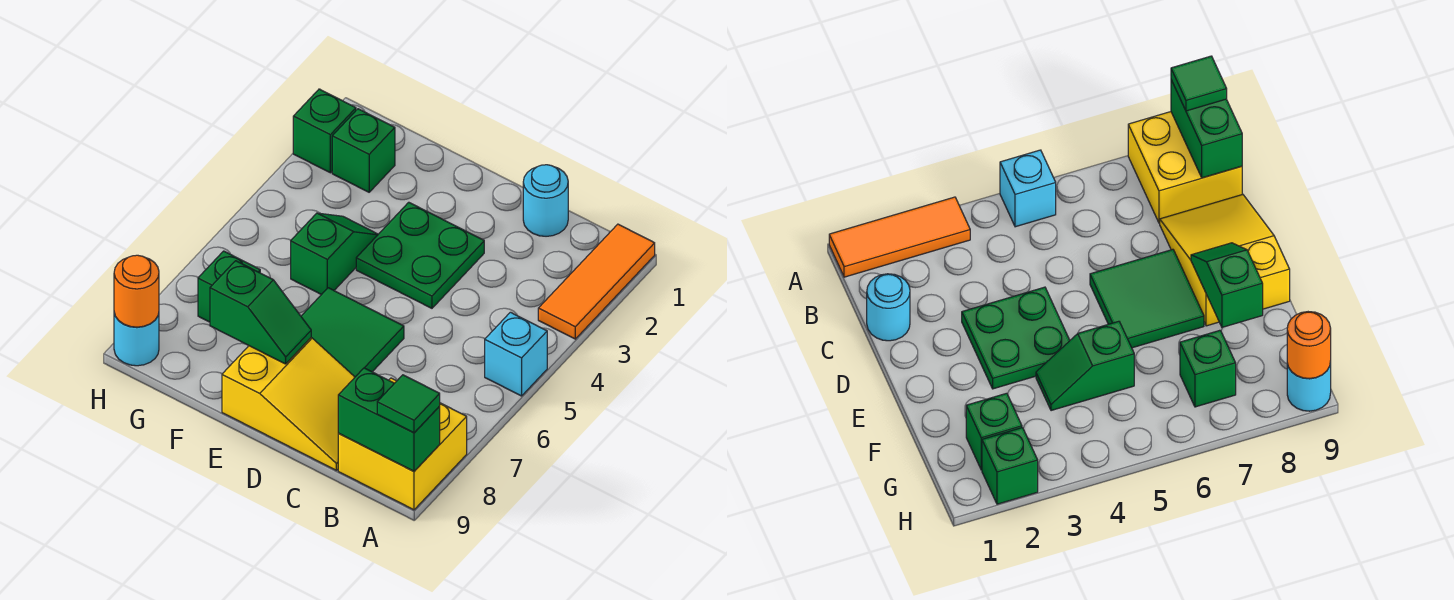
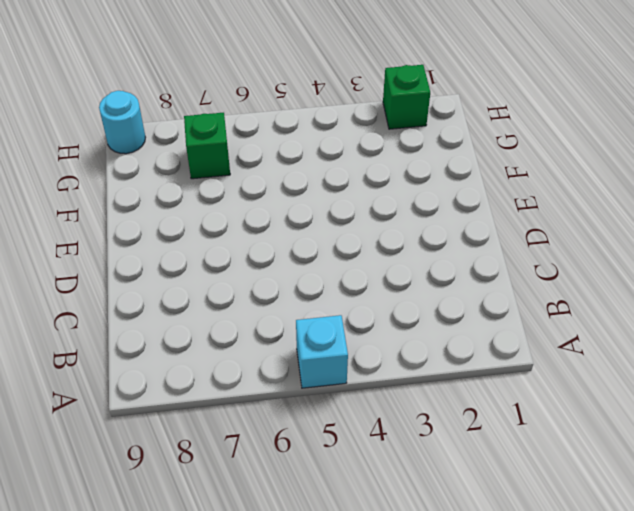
none -> orange 1x3 tile [538,224,655,339]
none -> yellow 2x2 brick [338,378,467,510]
none -> cyan 1x1 round brick [523,165,568,236]

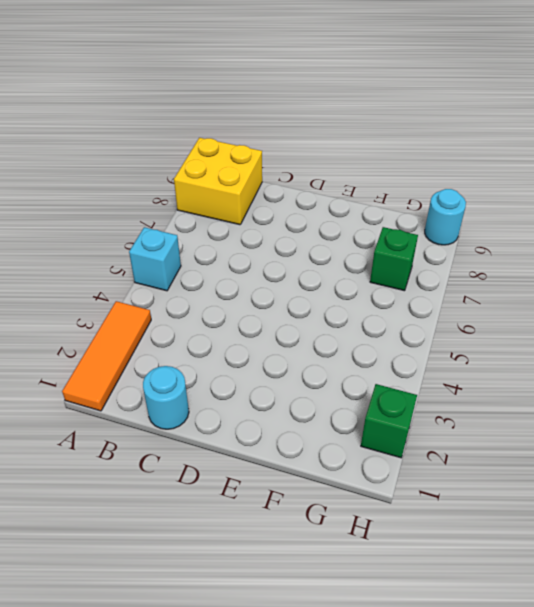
none -> yellow 2x3 slope [222,338,355,470]
none -> green 2x2 plate [356,202,484,308]
none -> green 2x2 tile [301,288,404,377]

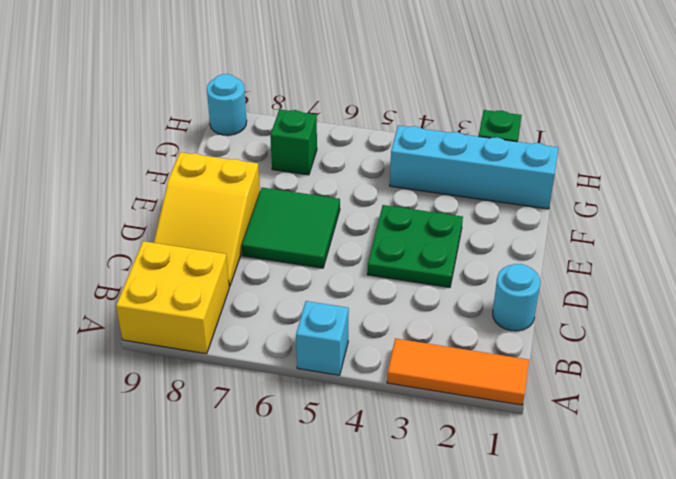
cyan 1x4 brick [390,126,558,209] -> green 1x1 brick [332,109,395,192]
none -> green 1x2 slope [291,213,378,295]
none -> green 1x2 brick [338,368,440,471]
none -> green 1x2 slope [210,261,311,364]

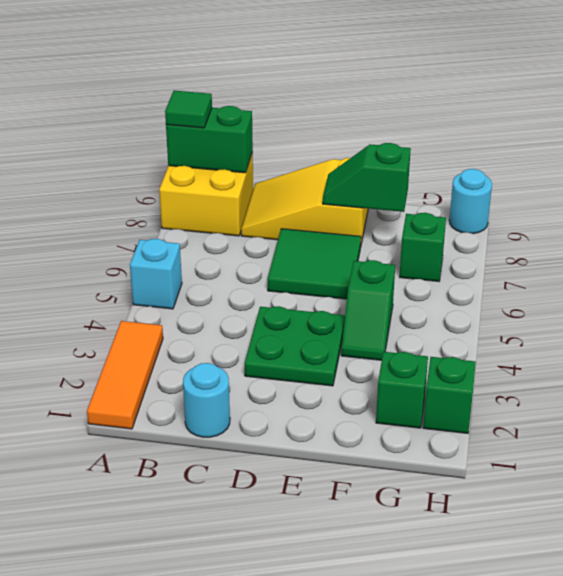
none -> orange 1x1 round brick [114,255,159,327]

